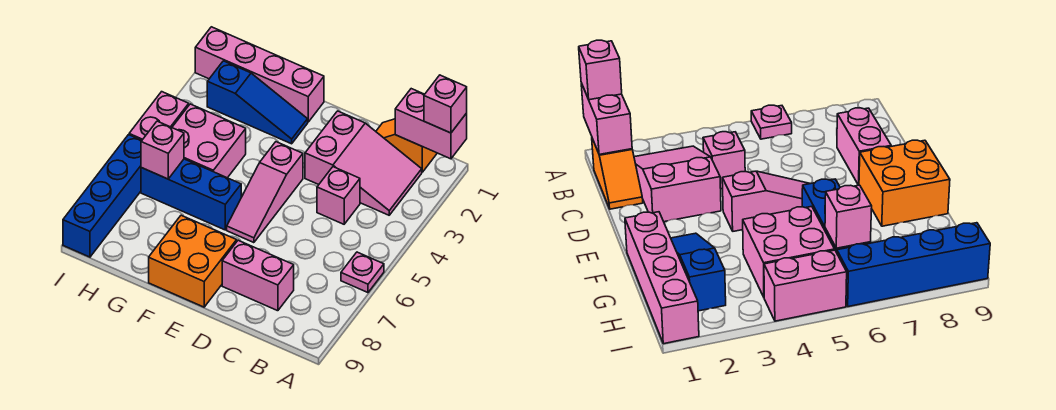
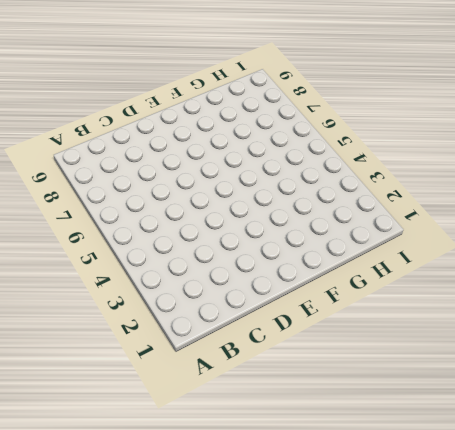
none -> pink 1x1 plate [341,252,384,293]
none -> orange 1x2 slope [376,119,437,172]
none -> pink 2x3 slope [305,111,422,215]

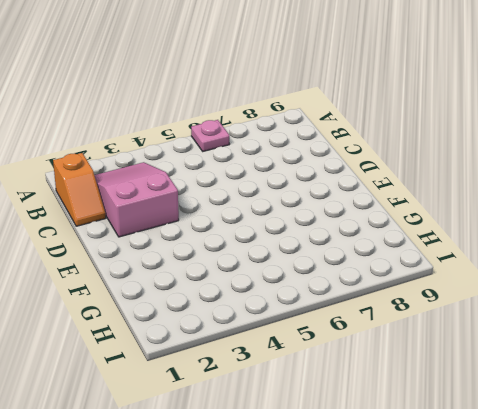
none -> pink 1x1 brick [317,167,360,224]
none -> pink 1x2 brick [222,240,294,311]
none -> pink 1x3 slope [227,142,303,243]

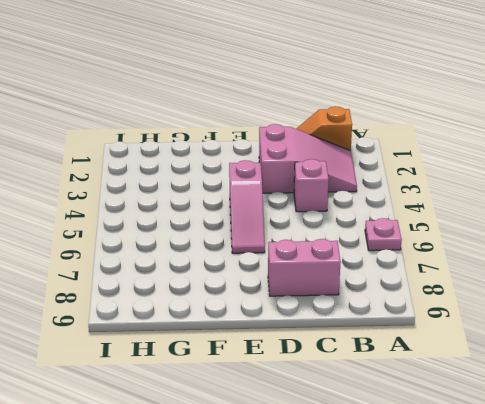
none -> orange 2x2 brick [149,215,237,307]
none -> pink 1x4 brick [195,27,324,122]
none -> blue 1x3 slope [207,61,308,144]

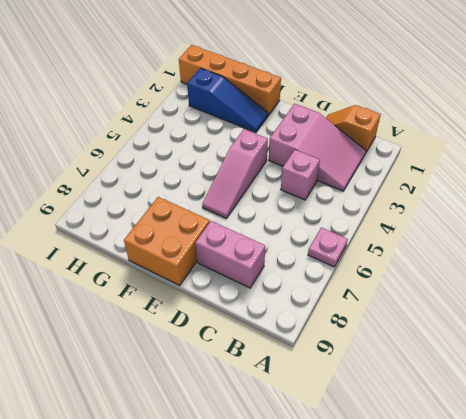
orange 1x4 brick [179,45,281,115] -> pink 1x4 brick [195,27,324,122]
none -> blue 1x3 brick [141,159,241,230]
none -> pink 2x2 brick [172,104,246,178]
none -> pink 1x2 brick [129,92,189,140]

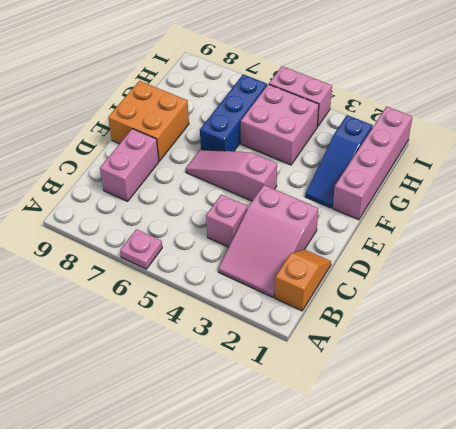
none -> blue 1x4 brick [63,135,142,257]
none -> pink 1x2 brick [395,89,467,159]
none -> pink 1x1 brick [141,121,184,179]

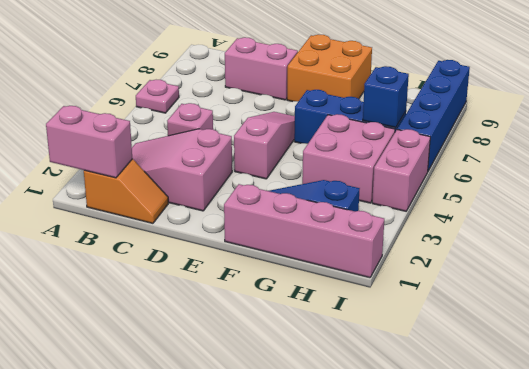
blue 1x1 brick [363,66,409,128] -> pink 1x1 brick [141,121,184,179]
none -> pink 1x1 brick [424,75,467,133]

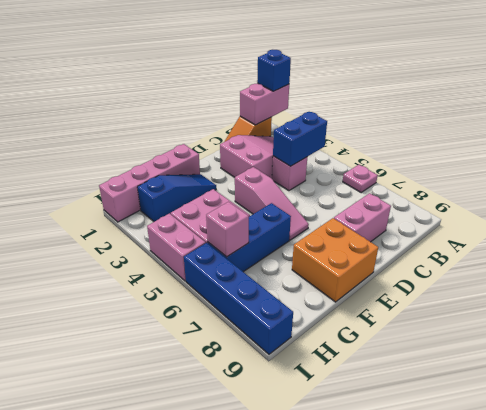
blue 1x1 brick [257,50,291,91] -> pink 1x1 brick [424,75,467,133]
blue 1x2 brick [273,112,327,166] -> none

